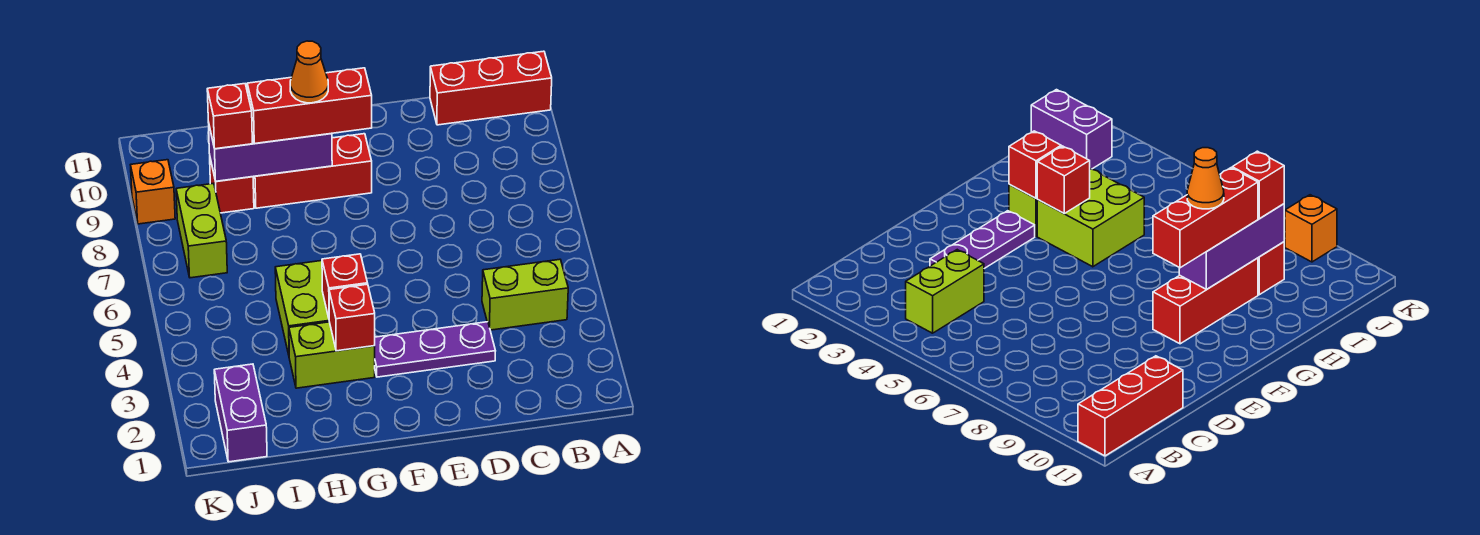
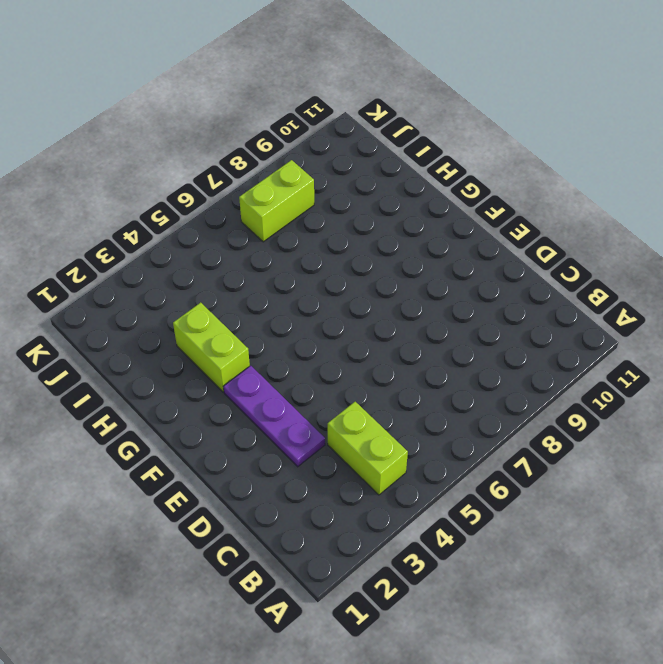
none -> red 1x3 brick [430,51,552,125]
none -> red 1x3 brick [253,134,372,208]
none -> lime 2x2 brick [275,261,329,355]

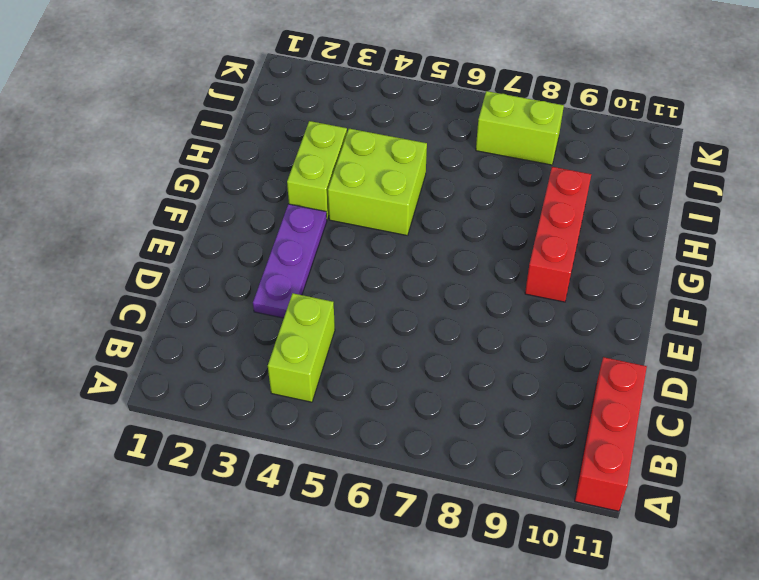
none -> red 1x1 brick [210,159,254,213]
none -> purple 1x2 brick [214,364,267,462]
none -> orange 1x1 brick [131,160,175,224]

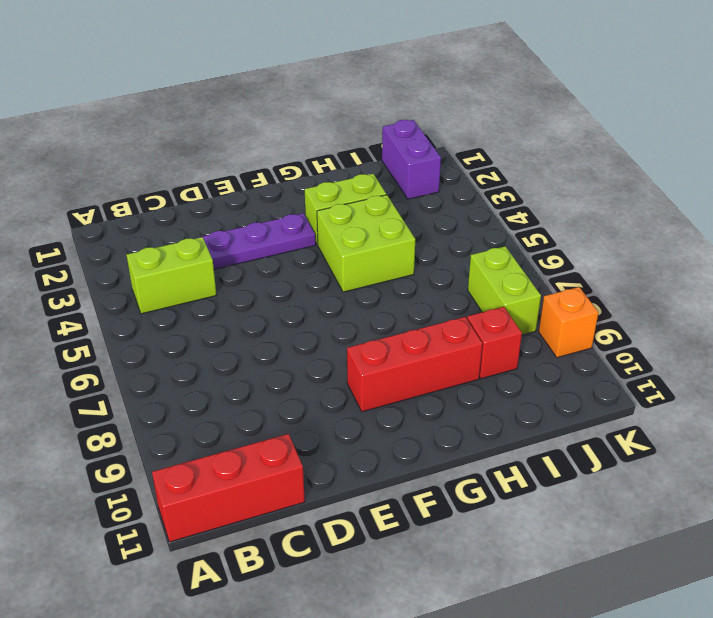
none -> red 1x1 brick [329,284,375,351]
none -> red 1x1 brick [322,254,368,318]
none -> purple 1x3 brick [208,122,332,181]

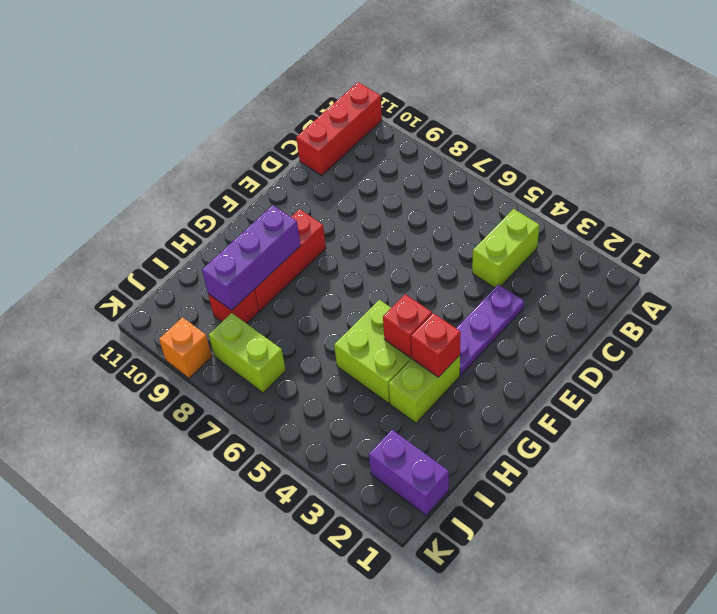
none -> red 1x3 brick [247,68,372,144]
none -> red 1x1 brick [207,84,252,149]
none -> orange 1x1 cone [290,41,328,103]

